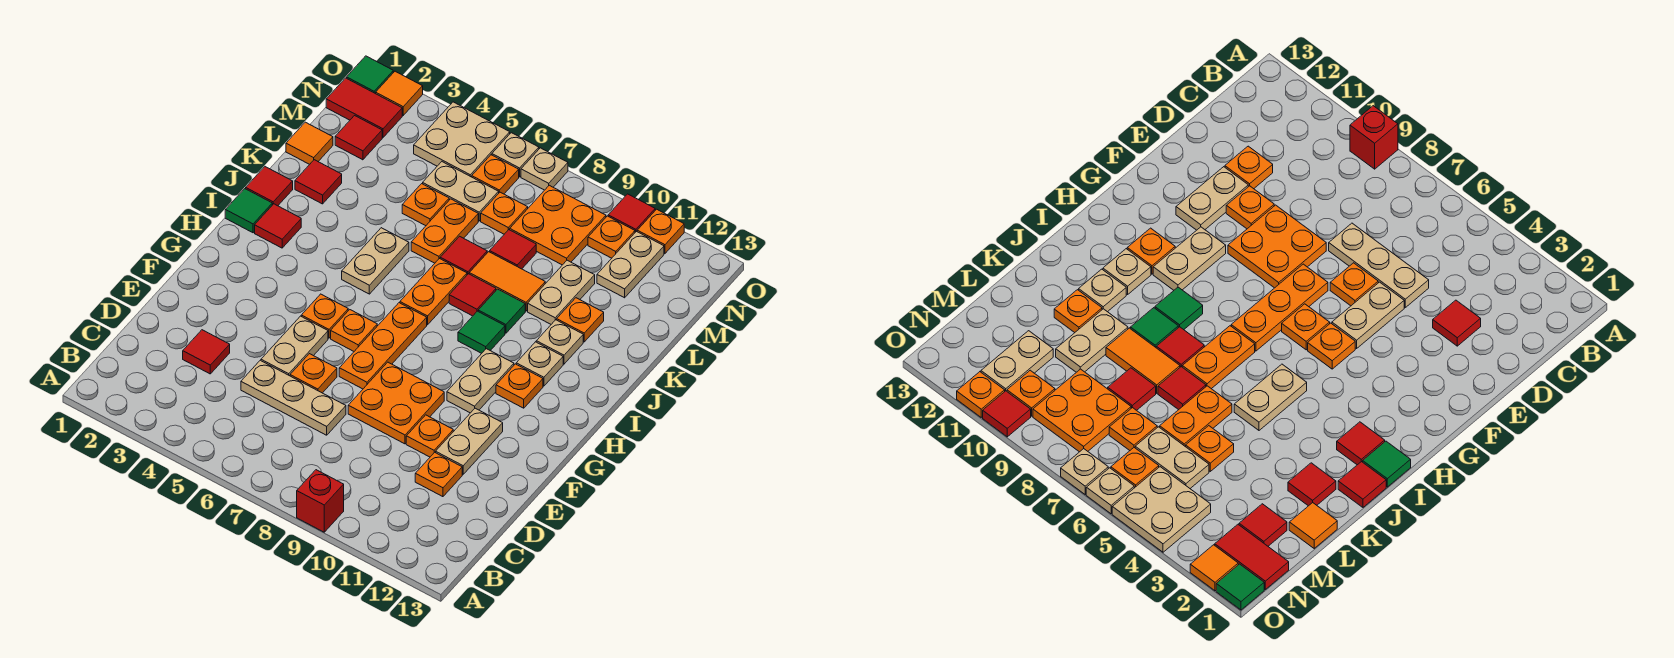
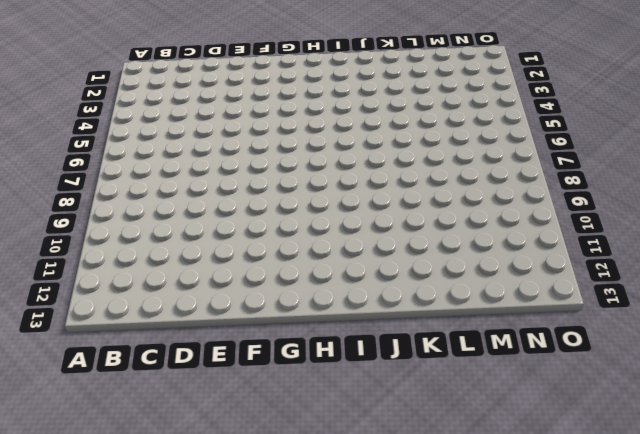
none -> red 1x1 brick [297,470,344,532]
none -> red 1x1 tile [183,330,230,374]
none -> tan 1x3 plate [241,360,346,435]
none -> orange 1x1 plate [415,452,462,497]

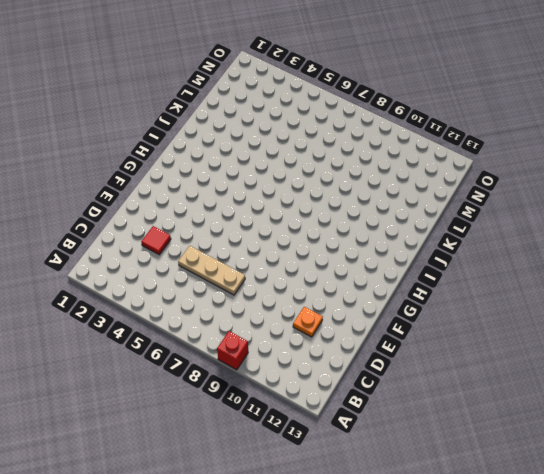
none -> tan 1x2 plate [261,316,328,376]
none -> orange 1x1 plate [290,354,337,393]
none -> orange 2x2 plate [348,362,444,444]
none -> orange 1x1 plate [406,415,453,457]

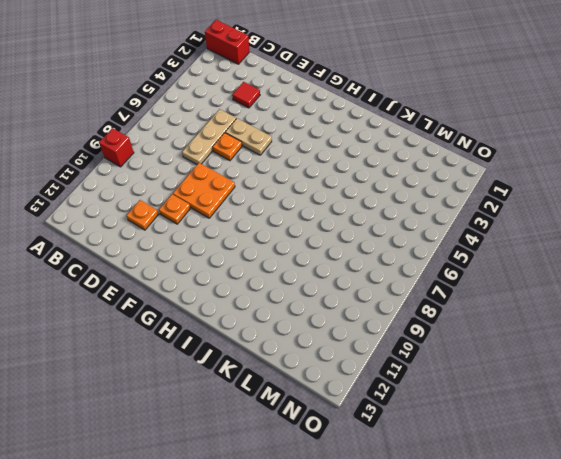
red 1x2 brick [205,20,249,64] -> none
none -> tan 1x2 plate [436,408,503,474]
none -> orange 1x3 plate [339,303,427,389]
none -> orange 1x1 plate [301,294,348,338]
none -> orange 1x1 plate [331,310,377,351]

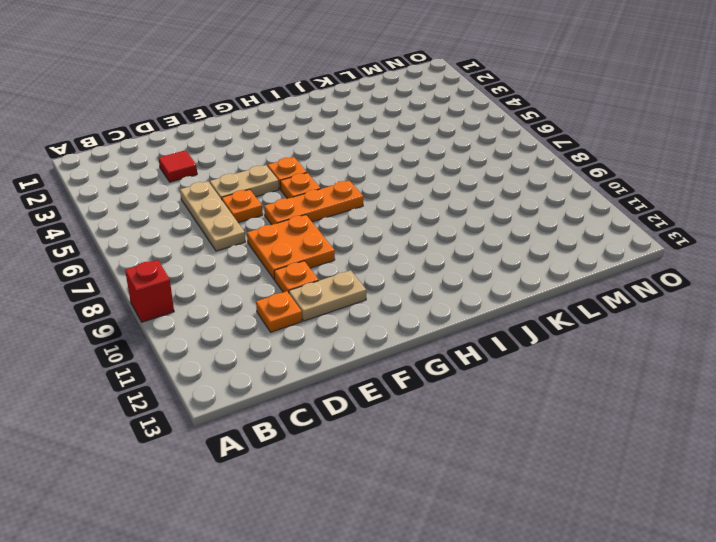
none -> tan 1x2 plate [447,349,514,413]
none -> orange 1x1 plate [496,364,543,408]
none -> green 1x1 tile [225,189,272,233]
none -> red 1x1 tile [255,204,301,248]

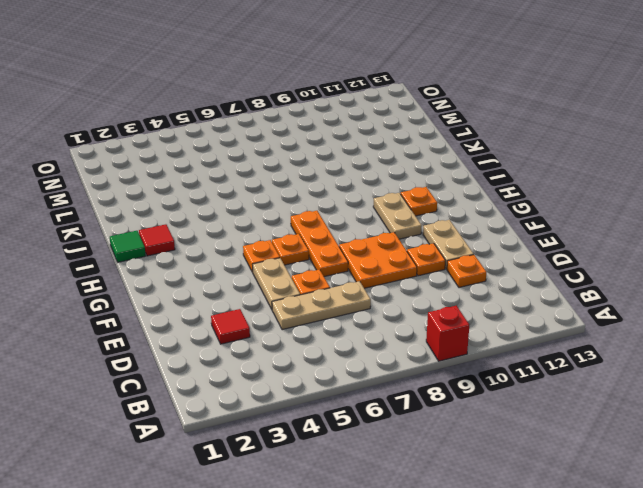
none -> tan 1x2 plate [342,228,409,294]
none -> orange 1x2 plate [400,259,467,325]
none -> green 1x1 tile [458,311,505,353]
none -> tan 1x1 plate [516,342,563,386]

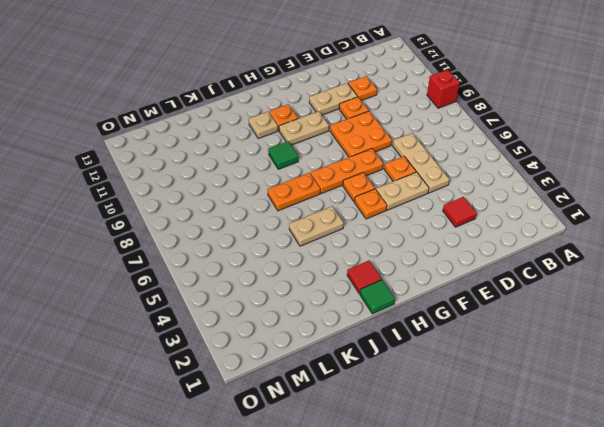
none -> red 1x1 tile [246,167,293,206]
none -> red 1x1 tile [449,274,496,316]
none -> green 1x1 tile [478,289,525,333]
none -> tan 1x1 plate [536,320,583,364]

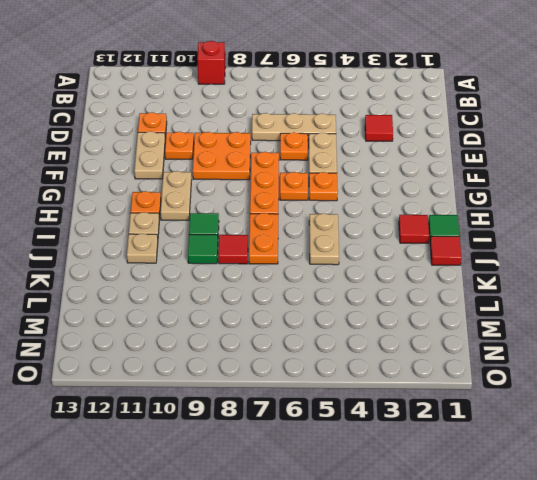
none -> red 1x1 tile [295,160,342,204]
none -> orange 1x2 plate [411,199,478,263]
none -> red 1x1 tile [440,236,487,275]
none -> orange 1x2 tile [469,252,545,311]

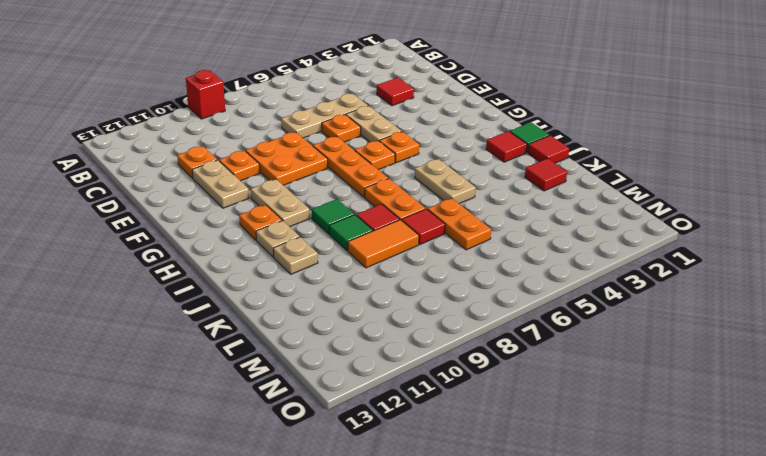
none -> tan 1x2 plate [528,260,595,324]
none -> orange 1x1 plate [557,298,604,342]
none -> orange 1x1 tile [286,122,333,164]
none -> orange 1x1 plate [402,184,449,226]

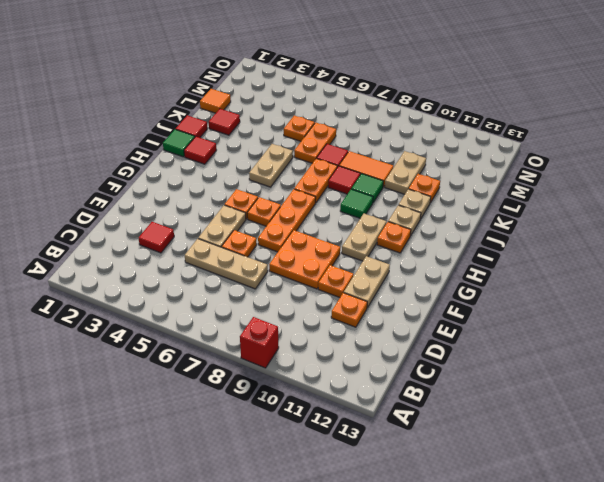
none -> red 1x1 tile [490,230,536,269]
none -> red 1x1 tile [335,116,382,160]
none -> tan 1x2 plate [423,162,499,221]
none -> orange 1x1 plate [481,192,528,234]

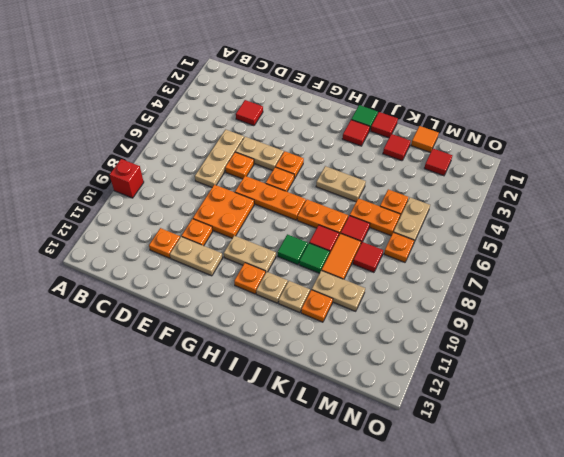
none -> orange 2x2 plate [510,185,606,265]
none -> tan 1x2 plate [597,232,664,298]
none -> red 1x2 tile [326,78,402,137]
none -> tan 2x2 plate [414,102,510,177]

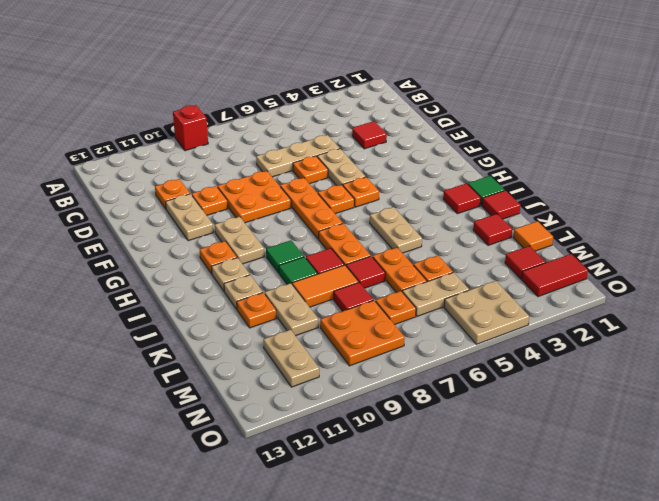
none -> orange 1x1 plate [472,155,519,194]
none -> orange 1x1 plate [588,216,635,258]
none -> green 1x1 tile [347,56,393,94]
none -> orange 1x1 tile [376,71,423,115]

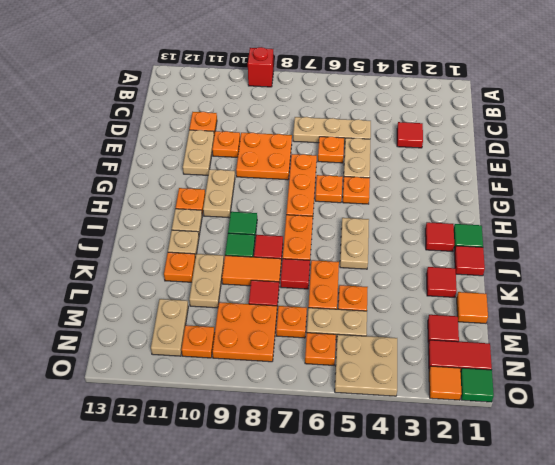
none -> tan 1x1 plate [492,133,539,177]
none -> tan 1x1 plate [521,148,568,190]
none -> red 1x1 tile [608,194,655,232]
none -> orange 1x1 plate [637,209,684,253]

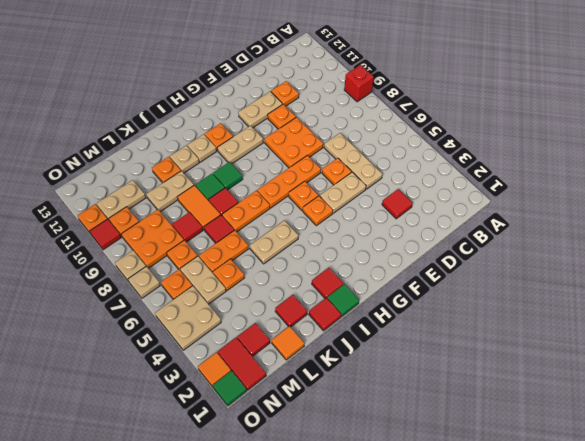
tan 1x1 plate [115,250,146,281] -> tan 1x1 plate moved to [492,133,539,177]

